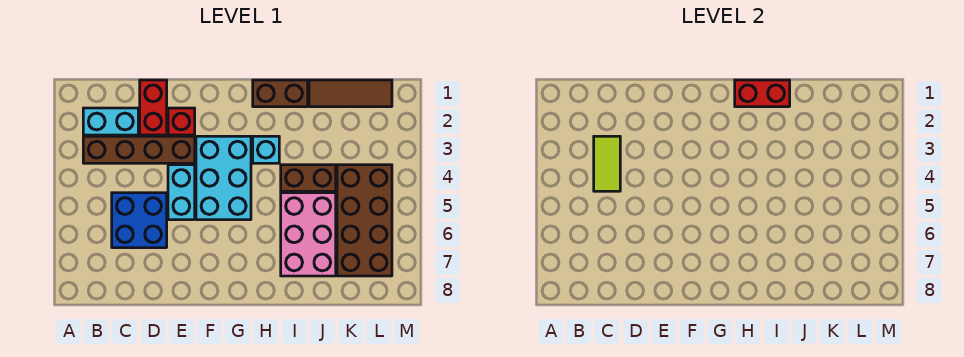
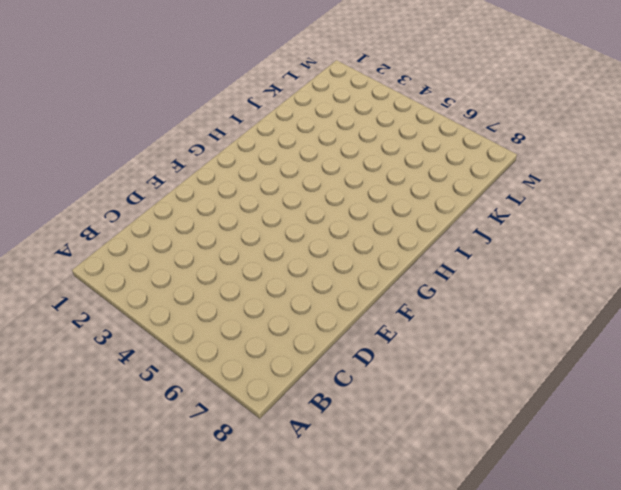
none -> cyan 1x2 brick [83,108,138,135]
none -> brown 1x4 brick [83,136,195,163]
none -> blue 2x2 brick [112,193,167,248]

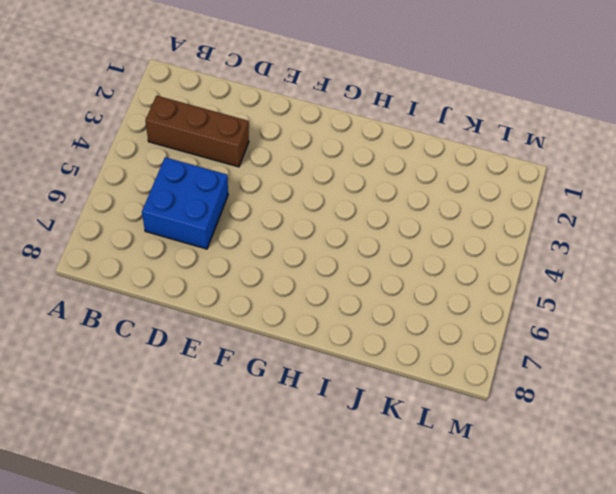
brown 1x3 brick [145,96,249,167] -> brown 1x4 brick [83,136,195,163]
none -> cyan 1x2 brick [83,108,138,135]
none -> red 1x2 brick [140,80,167,135]
none -> red 1x1 brick [168,108,195,135]

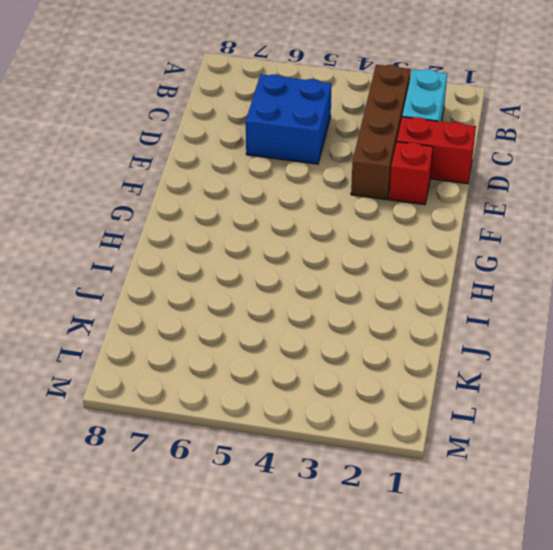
none -> cyan 1x2 brick [168,165,195,220]
none -> cyan 2x3 brick [196,136,251,220]
none -> brown 1x2 brick [253,80,308,107]

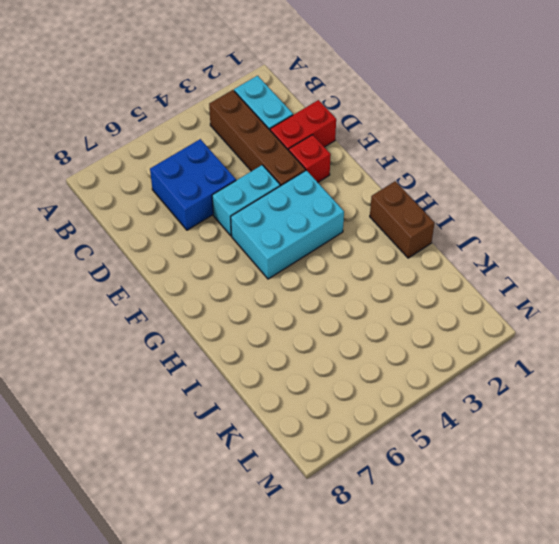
none -> cyan 1x1 brick [253,136,279,163]
none -> brown 1x2 brick [281,165,336,191]
none -> pink 2x3 brick [281,193,336,276]

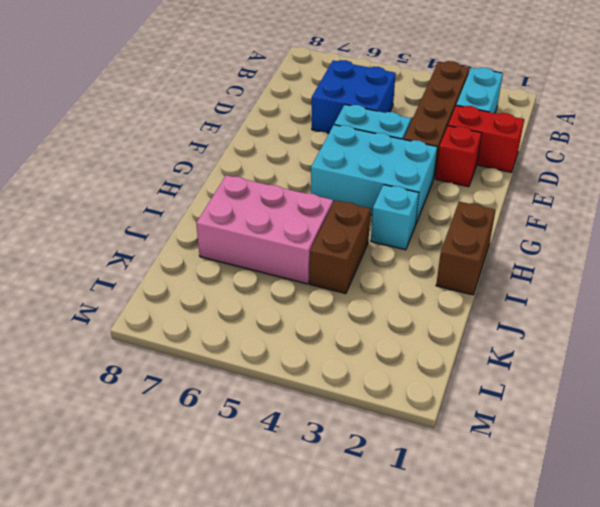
none -> brown 1x3 tile [309,80,392,107]
none -> brown 2x4 brick [337,165,392,276]
none -> lime 1x2 tile [594,136,620,191]

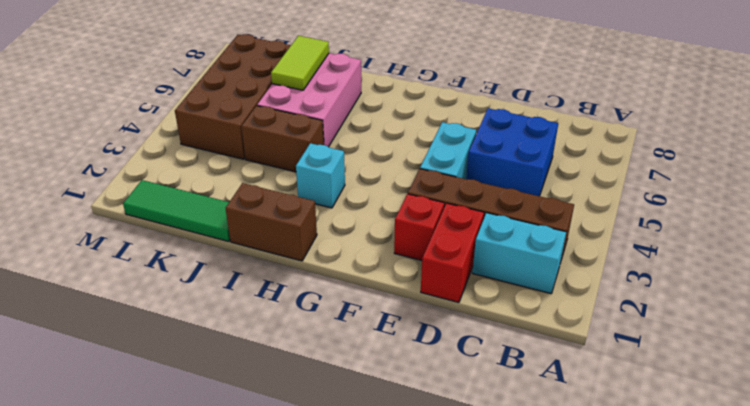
green 1x3 tile [123,180,230,242] -> brown 1x3 tile [309,80,392,107]
lime 1x2 tile [271,36,329,90] -> lime 1x2 tile moved to [594,136,620,191]
none -> cyan 2x3 brick [196,136,251,220]
none -> red 1x2 brick [735,80,790,107]

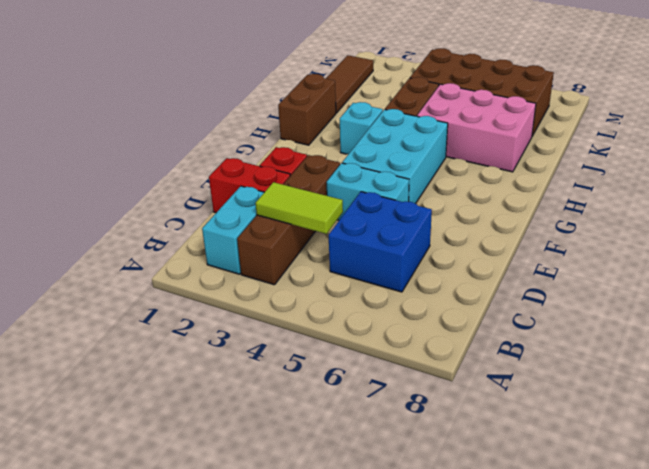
cyan 2x3 brick [342,109,448,204] -> cyan 2x3 brick turned to [196,136,251,220]
none -> red 1x2 brick [735,80,790,107]

